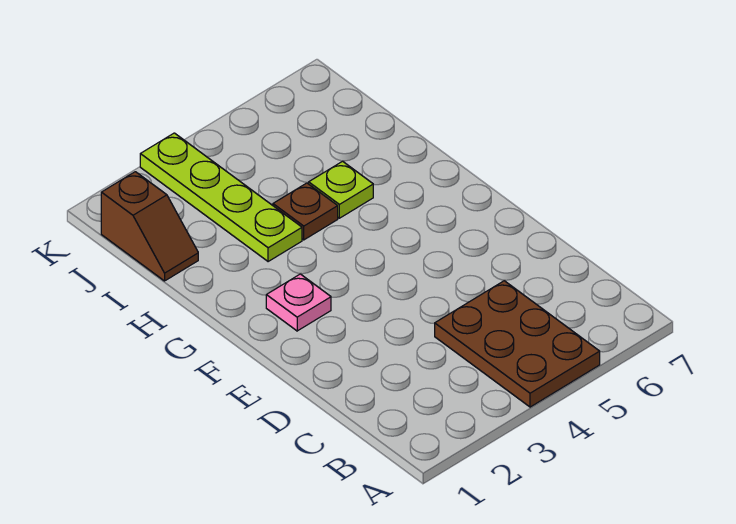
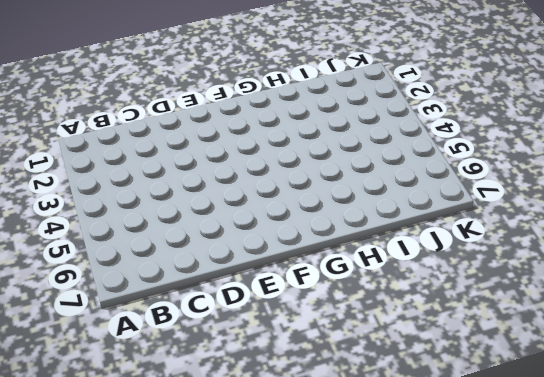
none -> brown 2x3 plate [435,281,600,407]
none -> pink 1x1 plate [266,274,331,331]

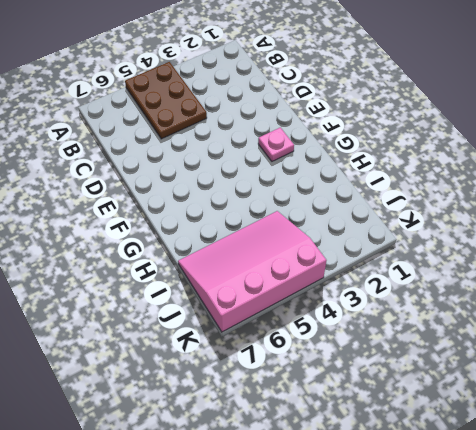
pink 3x4 slope [178,211,327,332] -> none
none -> lime 1x4 plate [140,133,302,262]
none -> brown 1x1 plate [273,183,338,240]

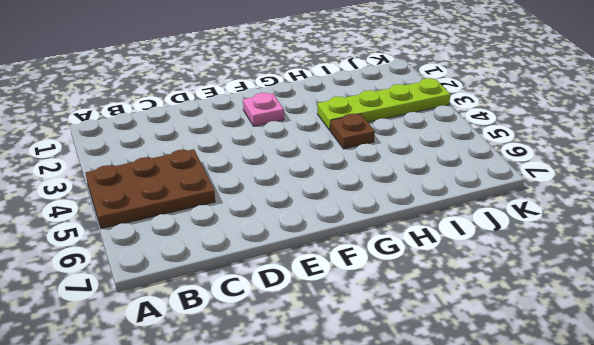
none -> lime 1x1 plate [309,161,373,218]
none -> brown 1x2 slope [101,172,198,281]

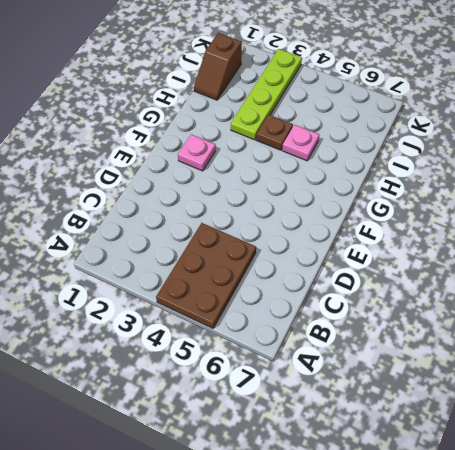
pink 1x1 plate [282,125,319,161] -> lime 1x1 plate [309,161,373,218]

